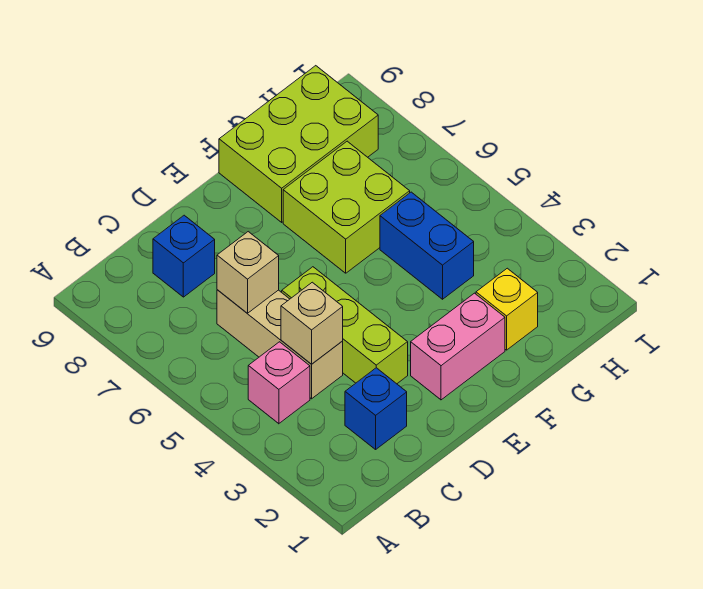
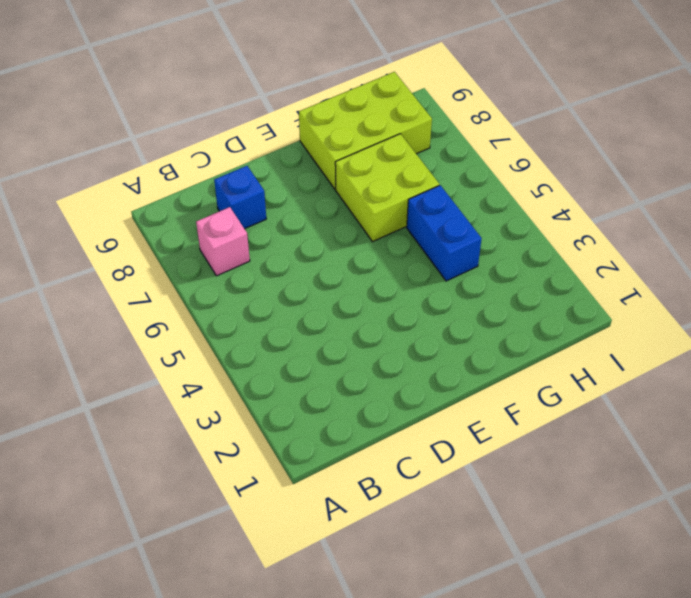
pink 1x1 brick [196,207,250,276] -> pink 1x1 brick moved to [248,342,310,424]
none -> blue 1x1 brick [345,368,407,449]
none -> tan 1x3 brick [217,290,343,399]
none -> lime 1x3 brick [282,267,408,384]

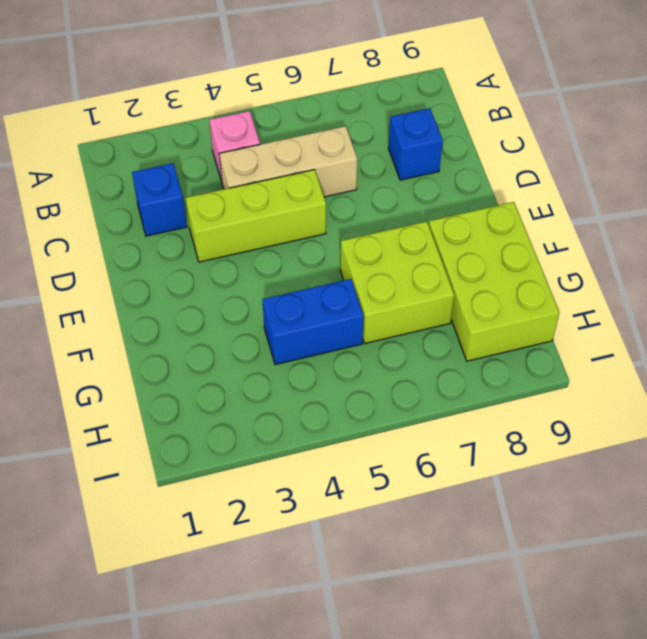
none -> pink 1x2 brick [411,293,505,400]
none -> yellow 1x1 brick [476,268,538,350]
none -> tan 1x1 brick [281,282,343,364]

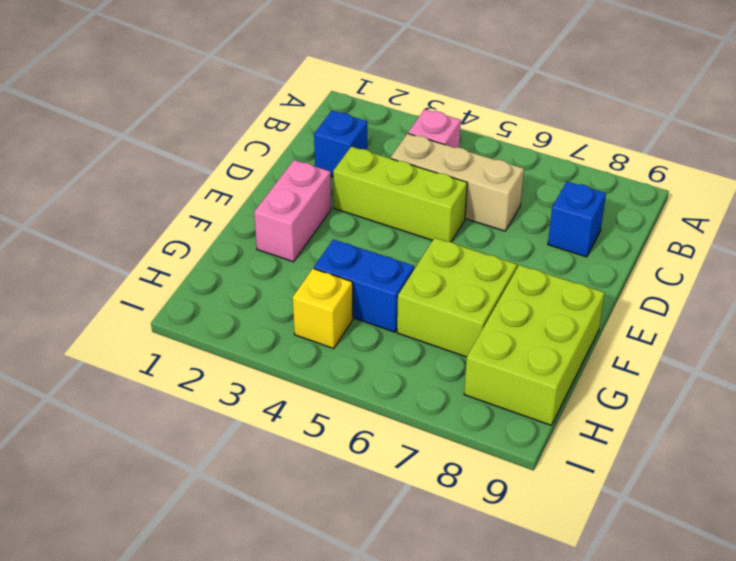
yellow 1x1 brick [293,269,353,348] -> yellow 1x1 brick moved to [476,268,538,350]
none -> tan 1x1 brick [281,282,343,364]
none -> tan 1x1 brick [217,232,279,313]

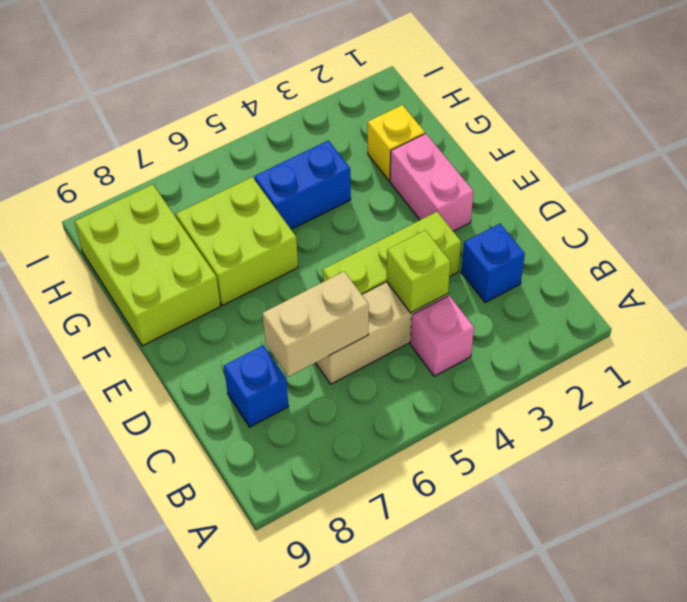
lime 1x1 brick [387,230,450,313] -> tan 1x1 brick [281,282,343,364]
tan 1x2 brick [262,272,369,377] -> tan 1x1 brick [217,232,279,313]

